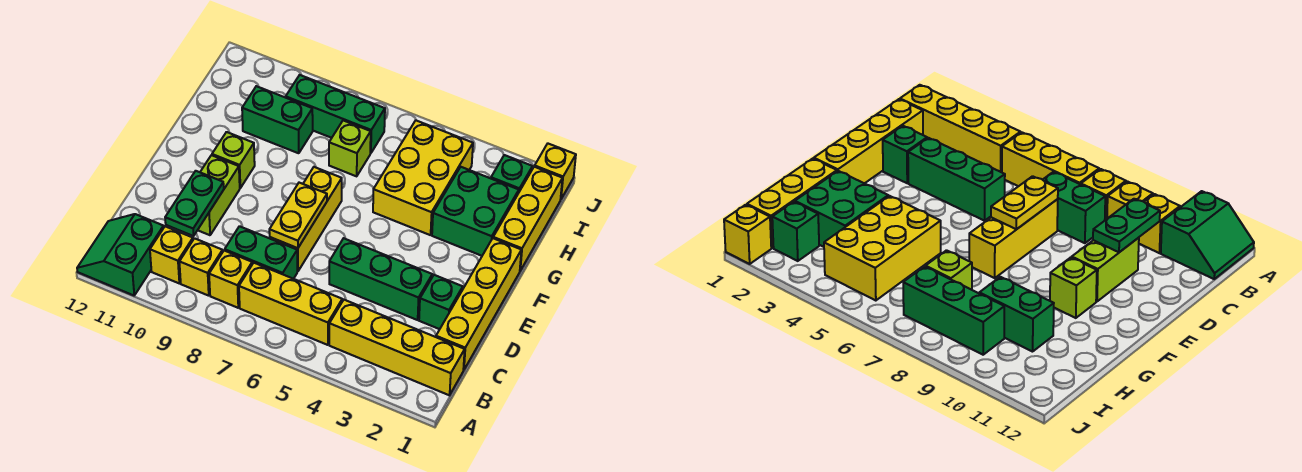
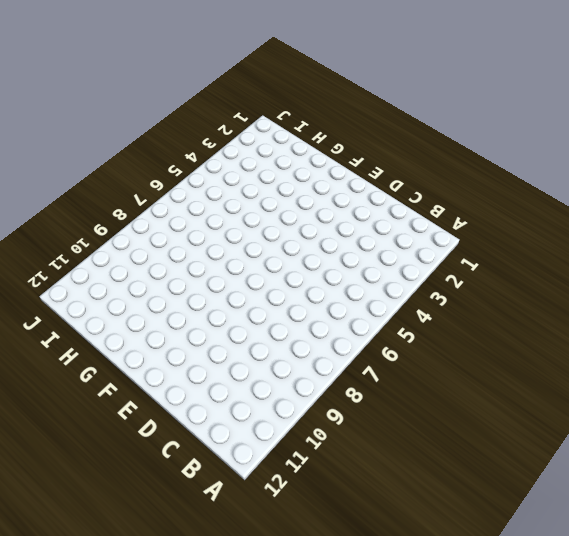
none -> green 2x2 slope [77,214,164,295]
none -> yellow 1x4 brick [329,300,465,395]
none -> yellow 1x3 brick [239,263,342,345]

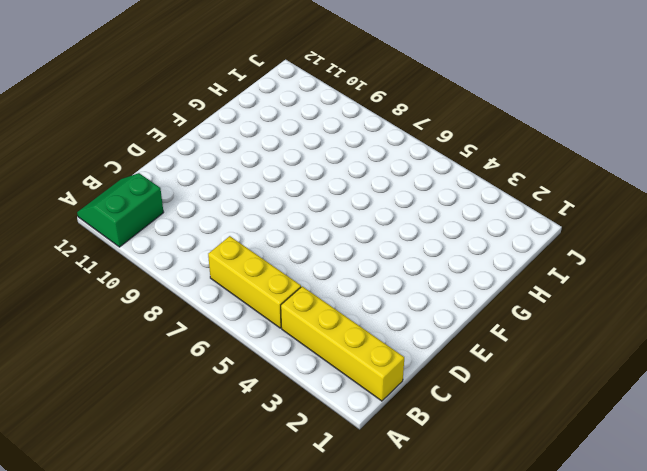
none -> yellow 1x1 brick [209,250,252,308]
none -> yellow 1x1 brick [179,238,223,296]
none -> yellow 1x1 brick [150,226,193,283]

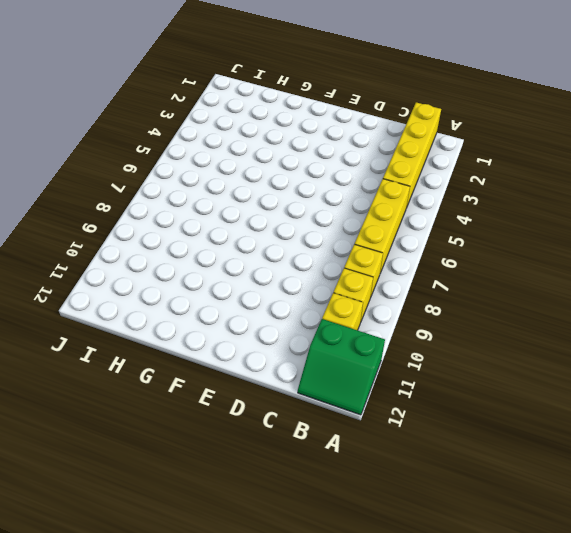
none -> yellow 1x4 brick [436,238,521,370]
none -> green 1x2 brick [225,226,297,279]
none -> green 1x1 brick [419,275,463,329]

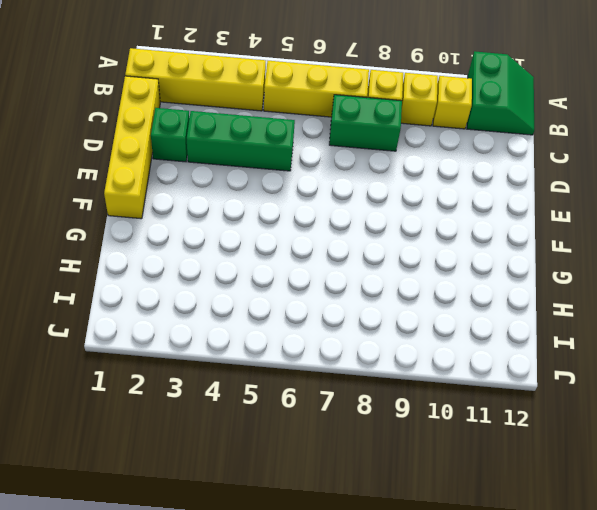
none -> yellow 1x3 brick [270,167,342,271]
none -> lime 1x2 brick [198,155,240,235]
none -> lime 1x1 brick [212,132,255,188]

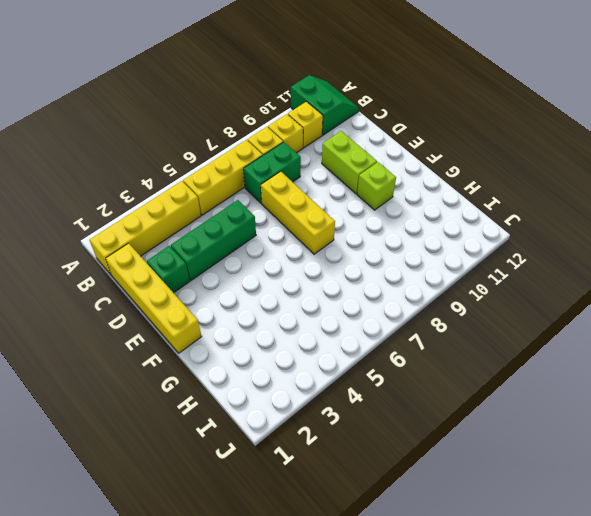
none -> yellow 1x3 brick [493,167,562,271]
none -> green 2x2 brick [432,167,519,256]
none -> yellow 2x3 brick [373,121,473,235]

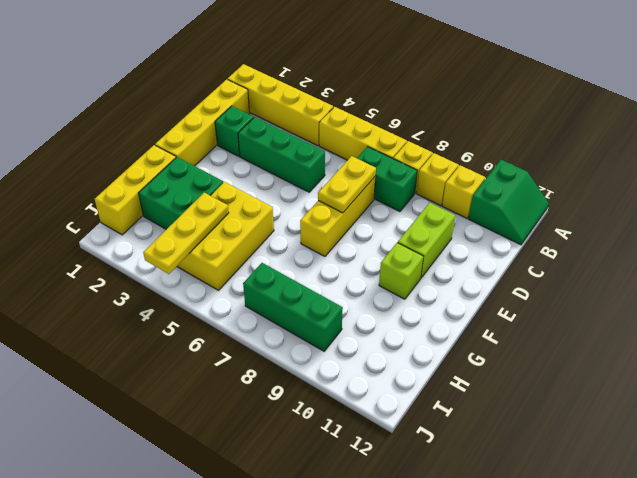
yellow 1x3 plate [143,193,229,274] -> none
none -> lime 1x1 brick [329,120,371,176]
none -> green 1x2 brick [242,86,313,153]
none -> green 1x1 brick [491,155,533,191]

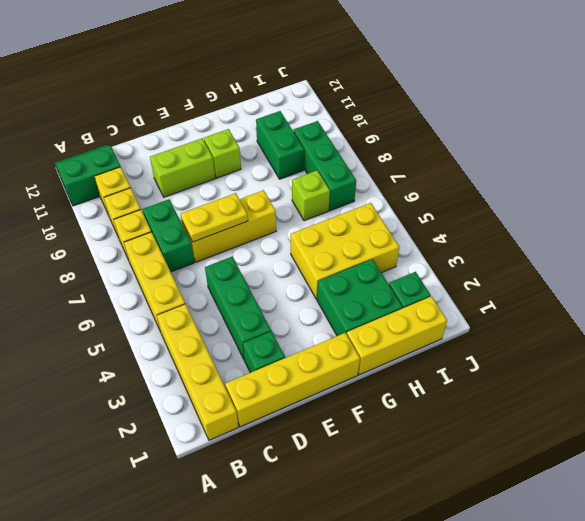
none -> yellow 1x1 brick [535,144,576,199]
none -> green 1x2 plate [165,171,224,236]

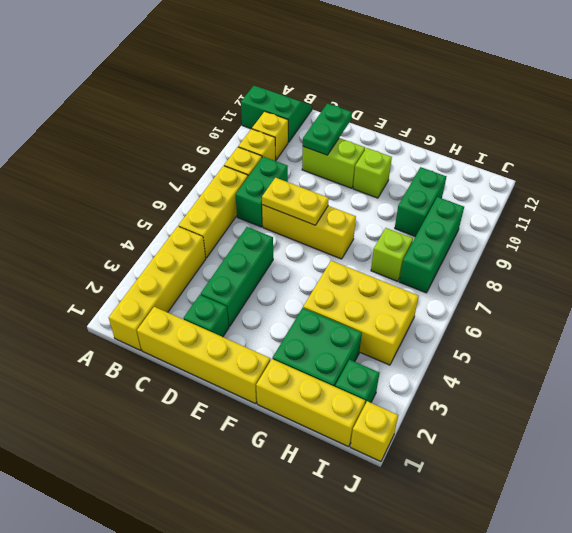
green 1x2 plate [303,104,352,155] -> green 1x2 plate turned to [165,171,224,236]

